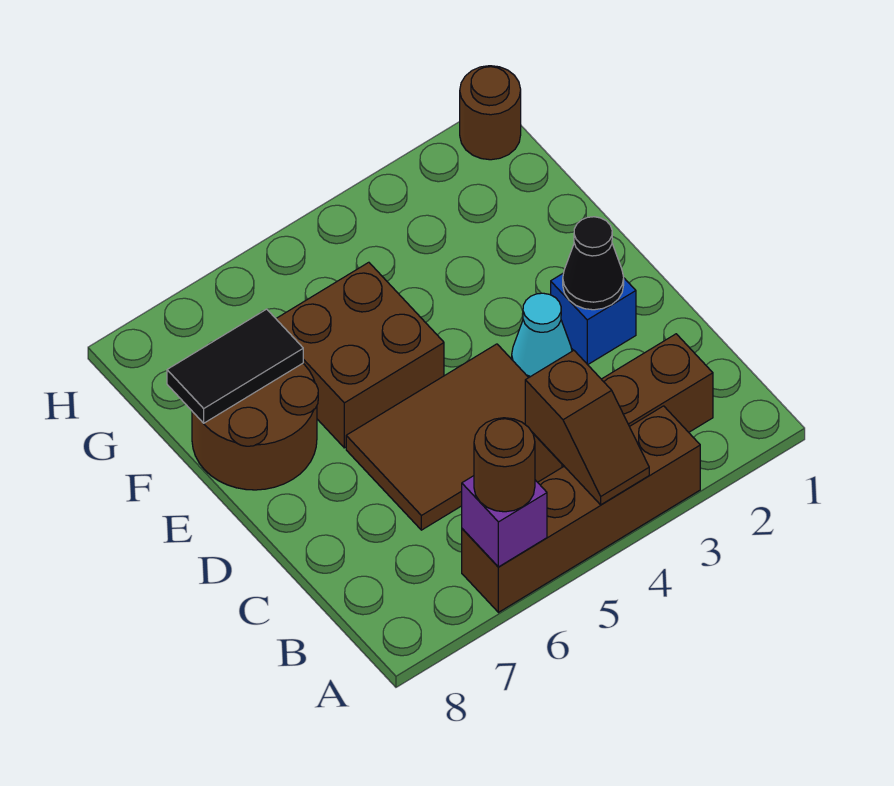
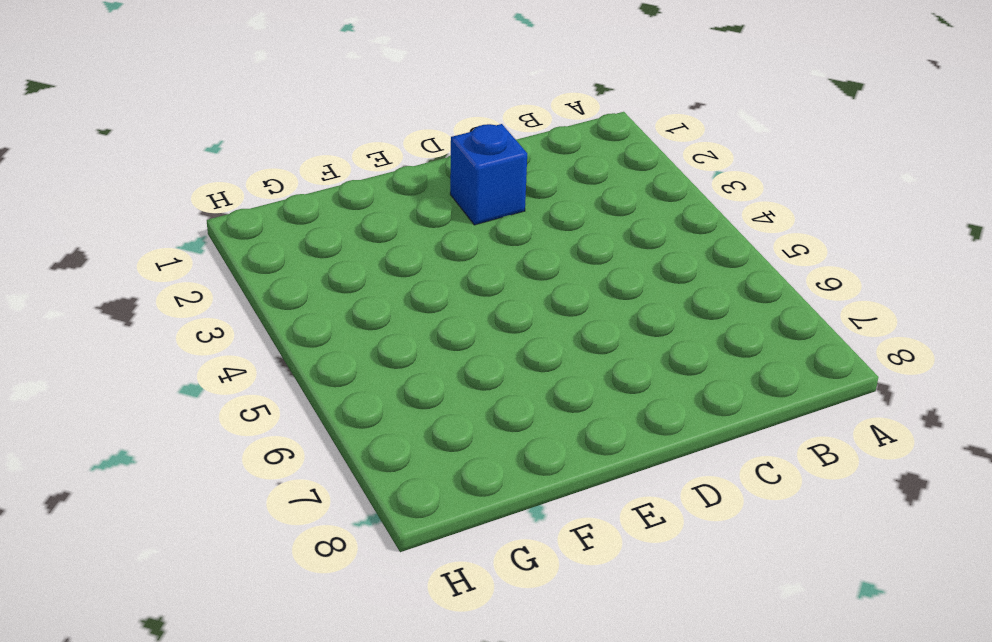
none -> brown 1x4 brick [462,406,700,612]
none -> brown 1x3 brick [532,334,713,482]
none -> brown 2x3 tile [346,344,529,530]

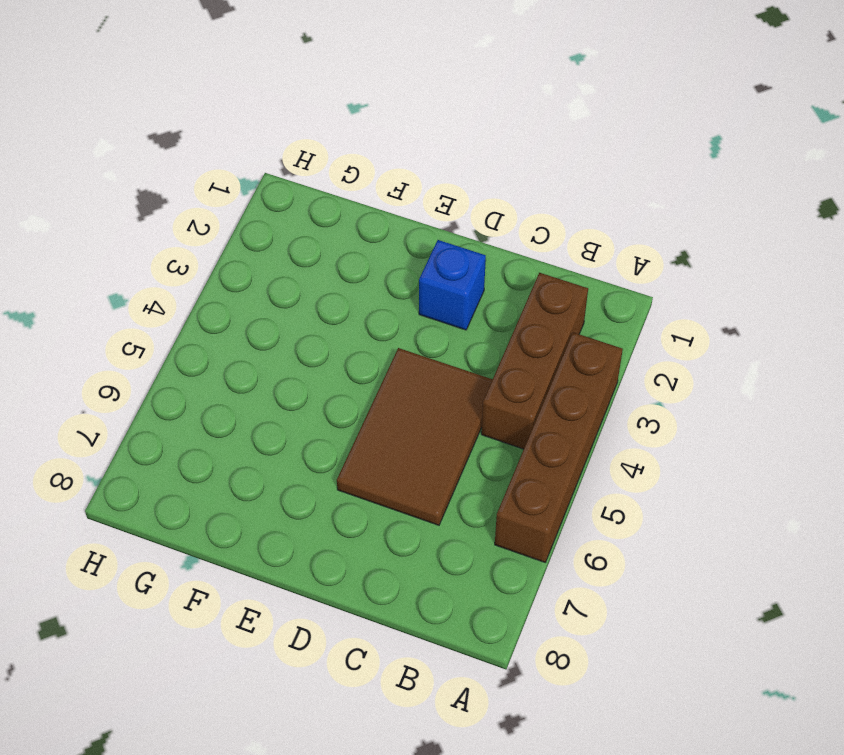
none -> cyan 1x1 cone [512,293,572,377]
none -> brown 2x2 brick [276,262,444,448]
none -> brown 2x2 round brick [192,363,318,490]

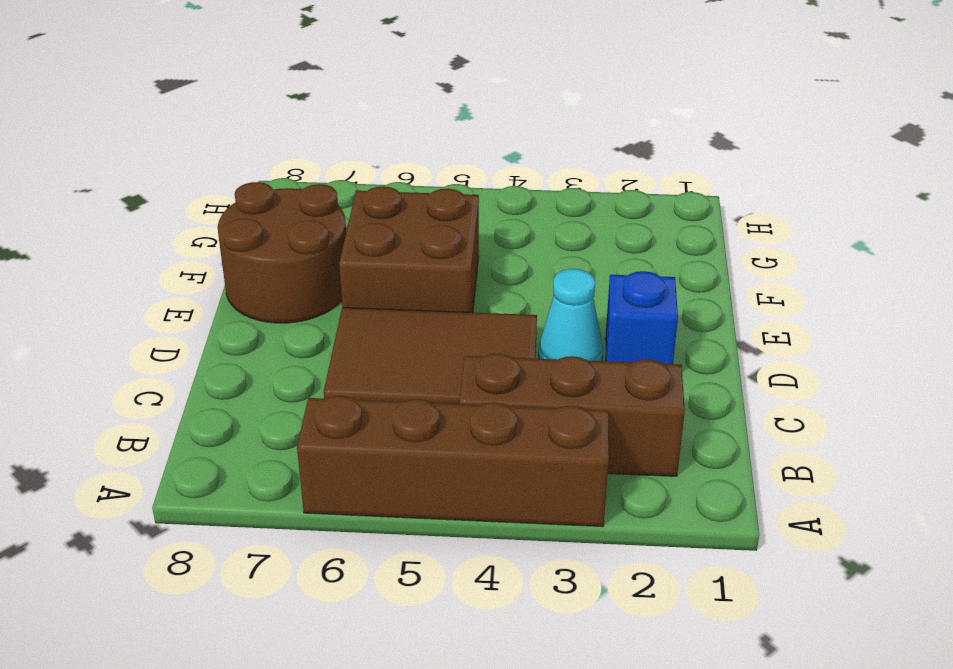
none -> brown 1x1 round brick [460,66,521,160]
none -> brown 1x2 slope [525,350,649,505]
none -> purple 1x1 brick [462,476,547,567]

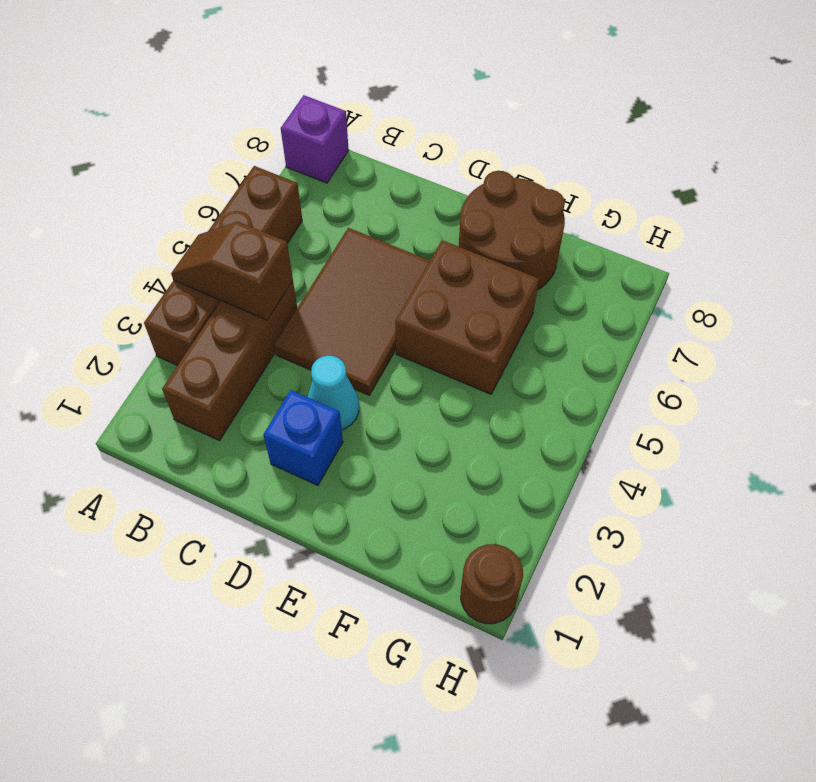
purple 1x1 brick [281,95,349,183] -> purple 1x1 brick moved to [462,476,547,567]
none -> black 1x1 cone [563,217,624,310]
none -> black 1x2 tile [167,309,303,423]
none -> brown 1x1 round brick [474,418,535,512]

